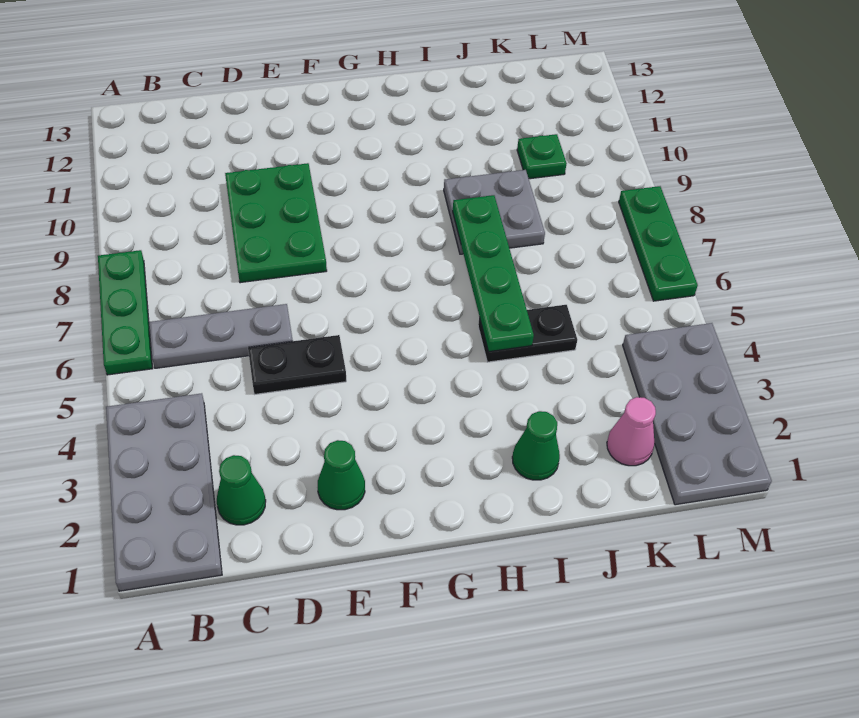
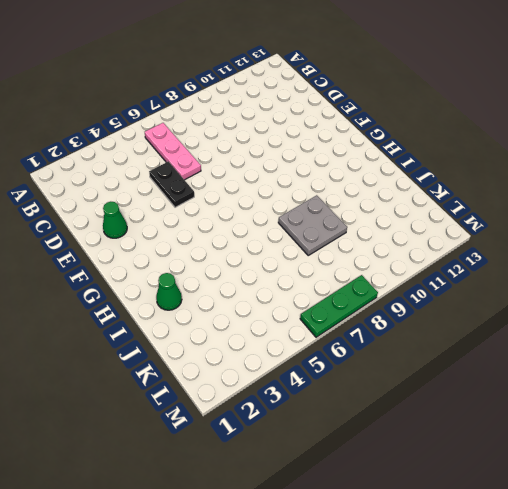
pink 1x3 plate [145,123,201,180] -> grey 1x3 plate [149,304,293,368]
none -> grey 2x4 plate [106,393,222,591]
none -> green 1x3 plate [98,250,153,375]
none -> green 1x1 cone [217,455,266,525]

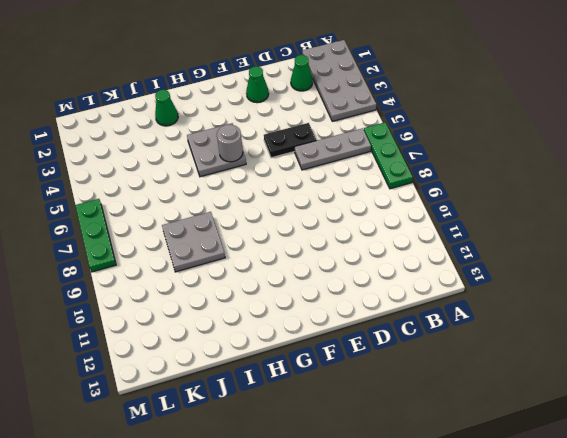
grey 2x2 plate [187,123,246,177] -> none
grey 1x1 round brick [217,125,243,162] -> none
none -> green 2x3 plate [225,163,327,283]
none -> black 1x2 plate [478,305,577,362]
none -> pink 1x1 cone [607,397,656,466]

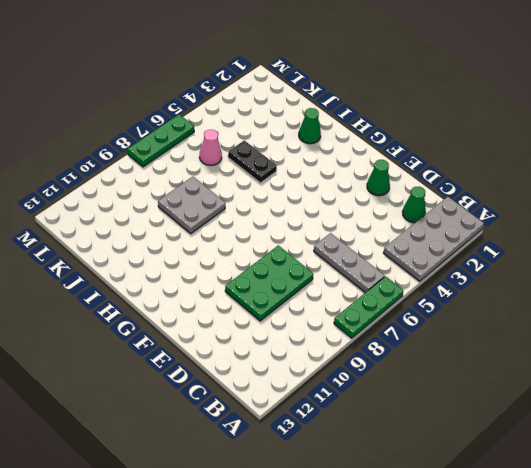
pink 1x1 cone [199,130,222,165] -> pink 1x1 cone moved to [607,397,656,466]
none -> black 1x2 plate [248,335,346,394]
none -> green 1x1 plate [517,134,567,179]
none -> grey 2x4 plate [623,323,772,505]

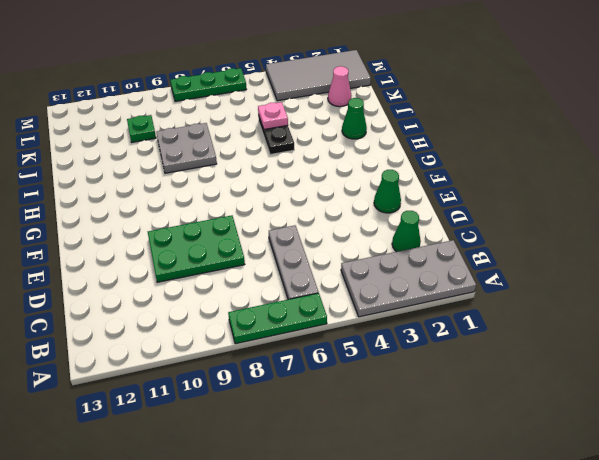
pink 1x1 plate [258,102,288,129] -> none
grey 2x4 tile [266,50,371,101] -> grey 2x4 plate [623,323,772,505]
none -> black 1x2 plate [248,335,346,394]
none -> green 1x4 plate [453,195,534,352]

